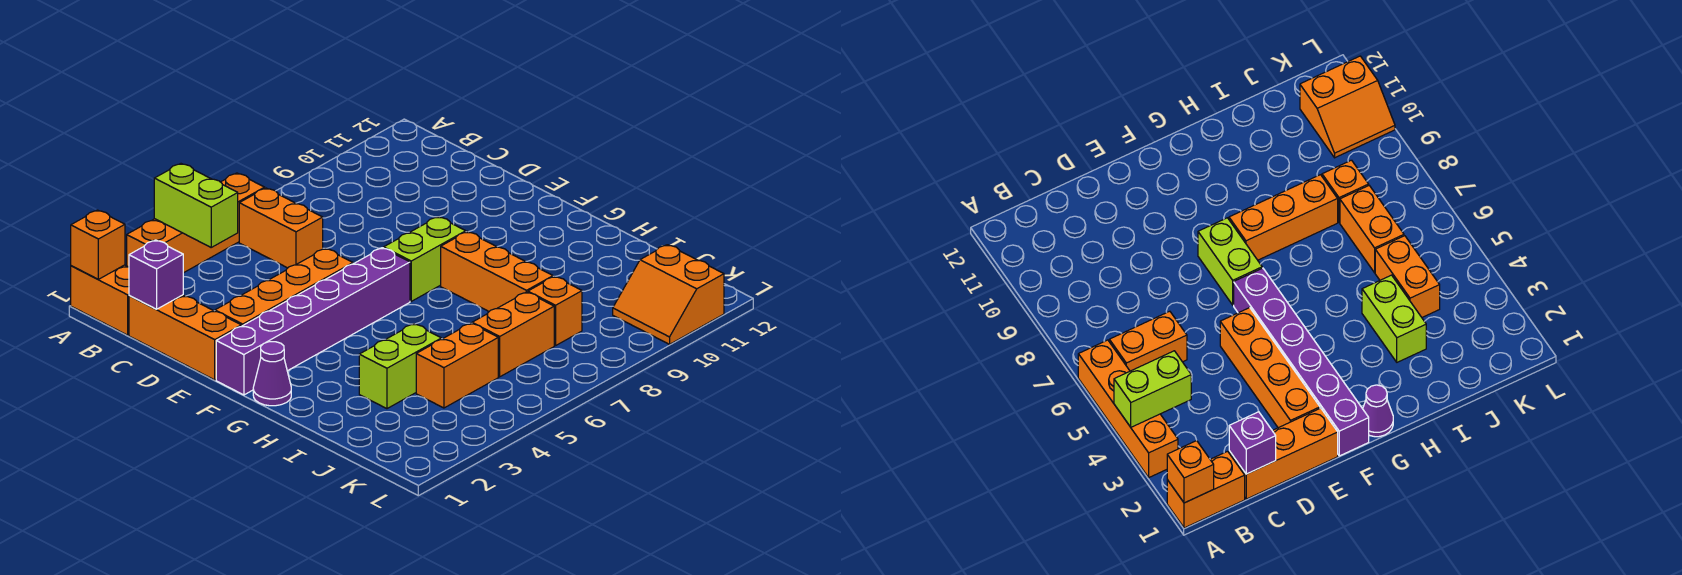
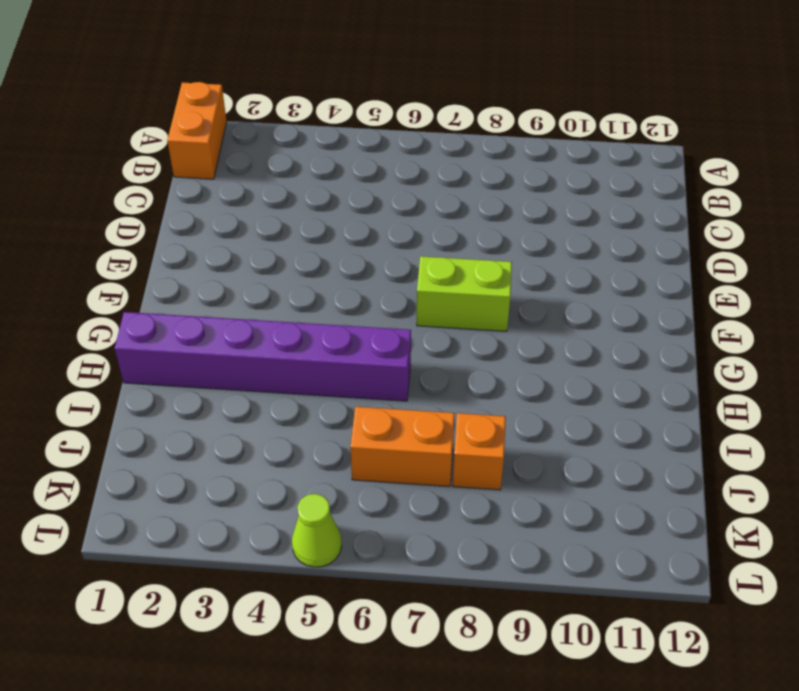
purple 1x6 brick [115,312,411,401] -> purple 1x6 brick moved to [216,248,410,395]
lime 1x1 cone [292,494,342,567] -> none
none -> orange 1x4 brick [127,173,265,273]
none -> orange 1x2 brick [239,188,323,268]
none -> orange 1x3 brick [129,295,241,380]

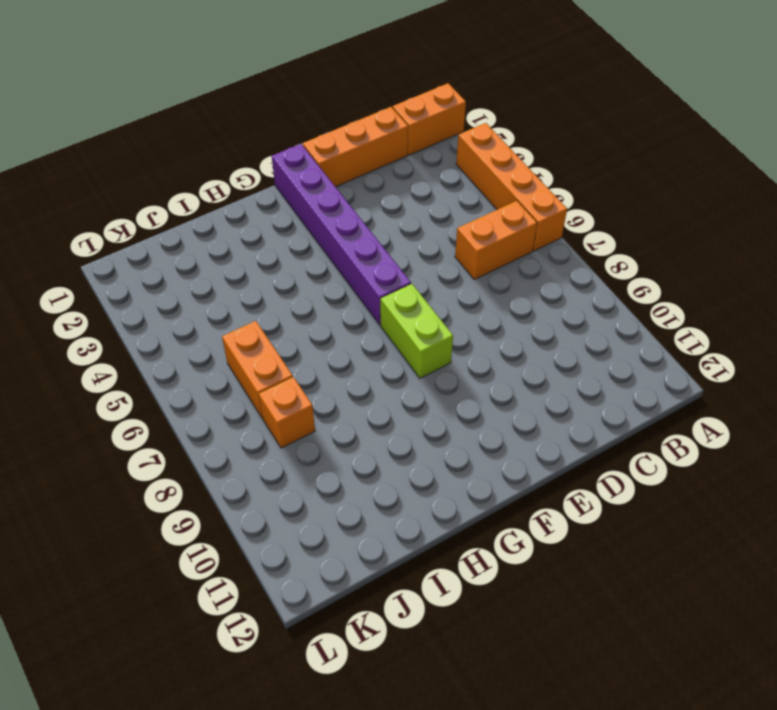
none -> orange 1x4 brick [215,248,353,326]
none -> purple 1x1 cone [253,342,291,406]
none -> orange 1x3 brick [441,232,553,311]

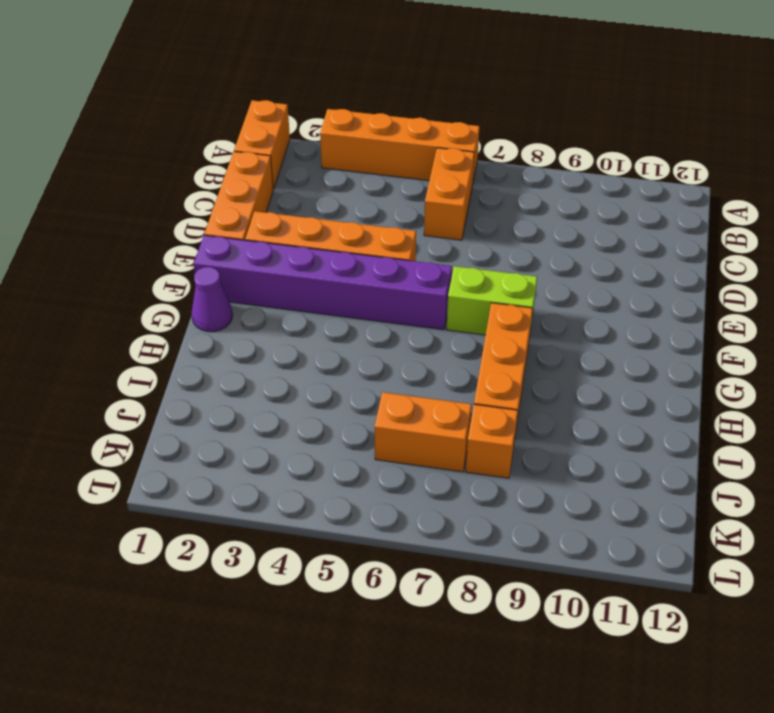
none -> lime 1x2 brick [359,324,441,409]
none -> orange 1x2 brick [416,323,498,408]
none -> orange 2x2 slope [613,245,724,344]

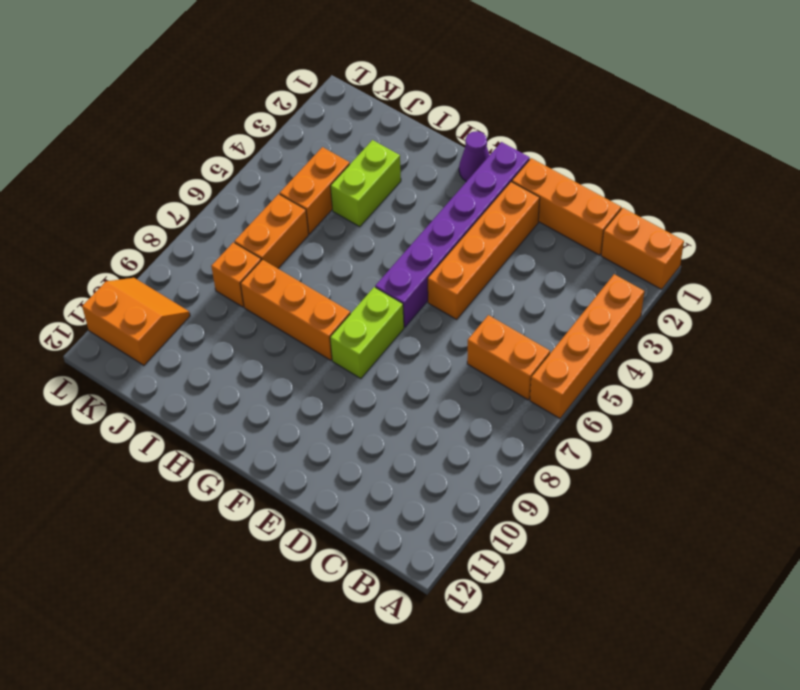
none -> orange 1x1 brick [71,210,125,279]
none -> lime 1x2 brick [154,164,238,247]
none -> purple 1x1 brick [129,240,183,309]

